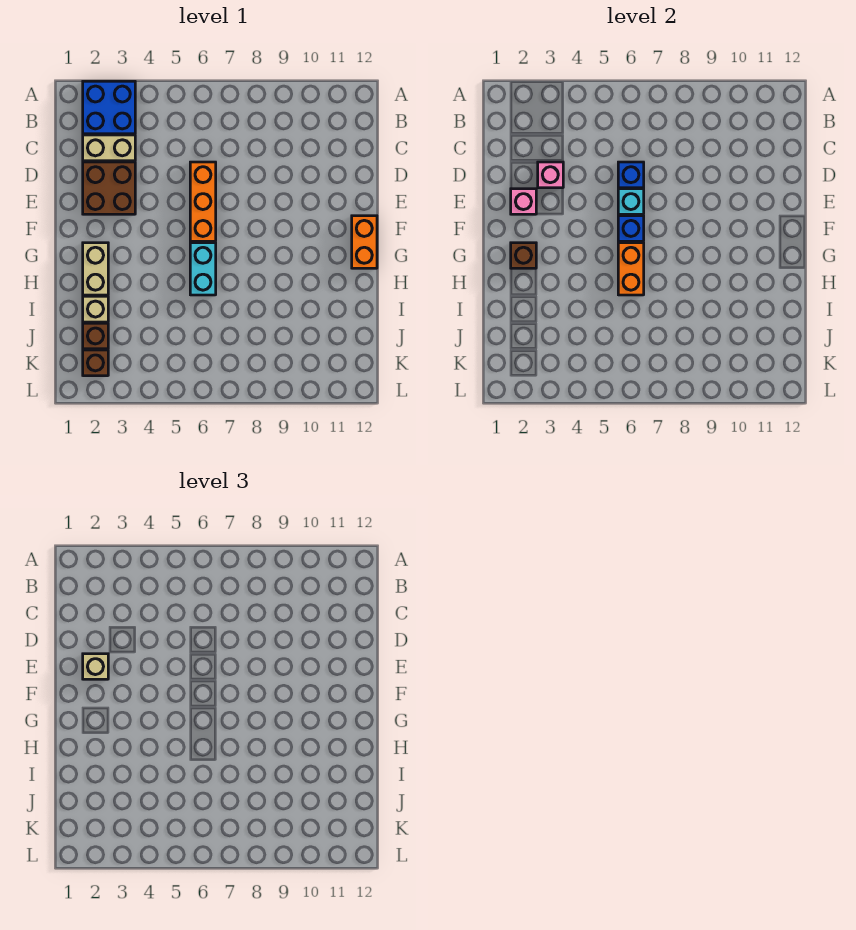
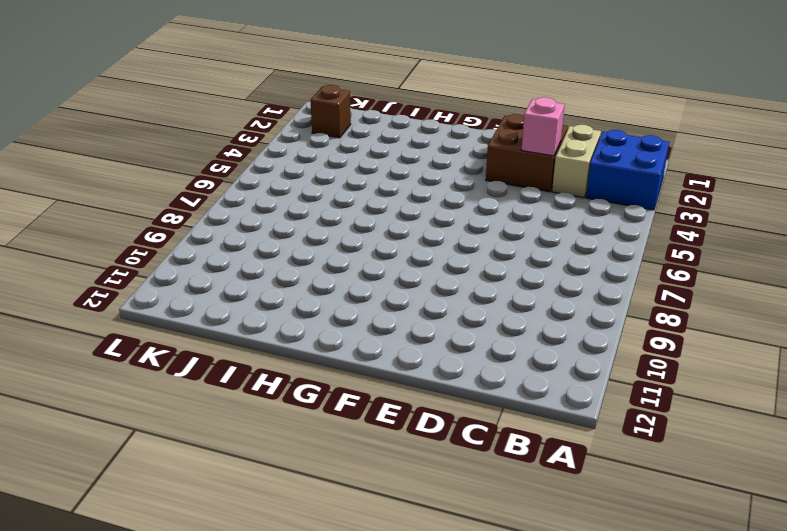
none -> orange 1x3 brick [190,162,216,241]
none -> orange 1x2 brick [352,216,377,268]
none -> tan 1x2 brick [83,243,108,295]

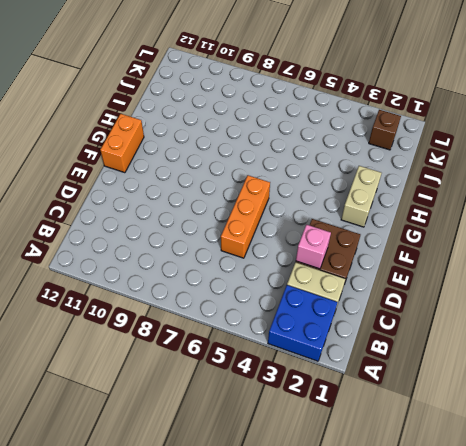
none -> cyan 1x2 brick [190,243,216,295]
none -> tan 1x1 brick [83,296,108,322]
none -> brown 1x1 brick [83,323,108,349]

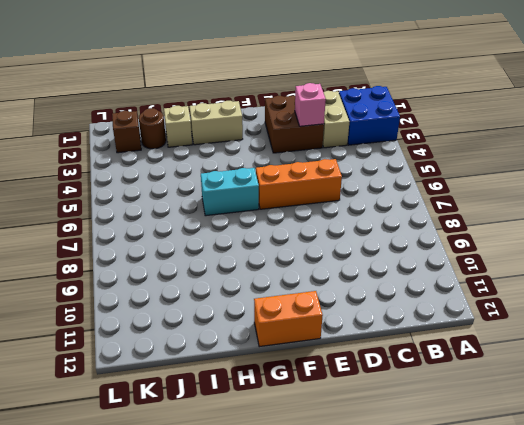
brown 1x1 round brick [139,108,166,149] -> brown 1x1 brick [83,323,108,349]
none -> blue 1x1 brick [618,162,644,188]
none -> pink 1x1 brick [511,189,536,214]
none -> cyan 1x1 brick [618,189,644,214]

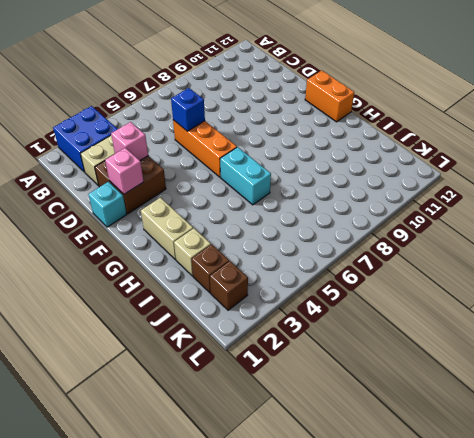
cyan 1x1 brick [88,182,127,227] -> cyan 1x1 brick moved to [618,189,644,214]
none -> blue 1x1 brick [618,216,644,241]
none -> brown 1x1 brick [511,243,536,268]
none -> orange 1x2 brick [618,243,644,295]

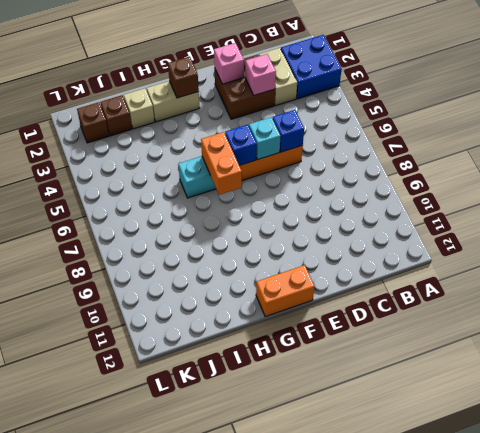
orange 1x2 brick [201,132,242,195] -> orange 1x2 brick turned to [618,243,644,295]
none -> tan 1x1 brick [83,654,108,679]

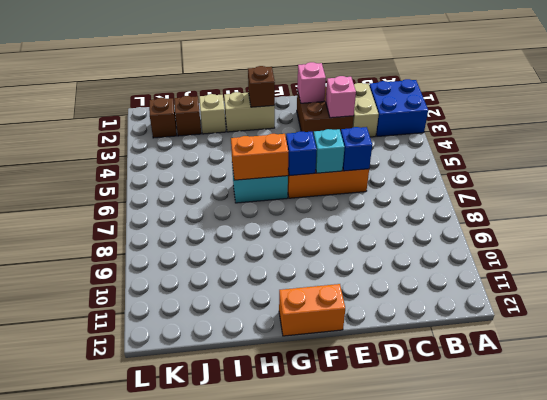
none -> tan 1x1 brick [83,654,108,679]

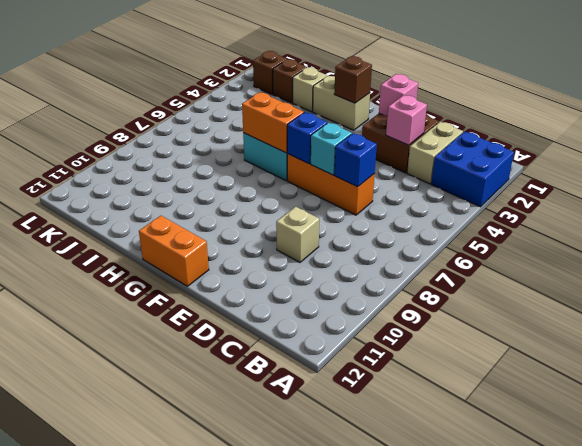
tan 1x1 brick [276,207,319,262] -> tan 1x1 brick moved to [83,654,108,679]

